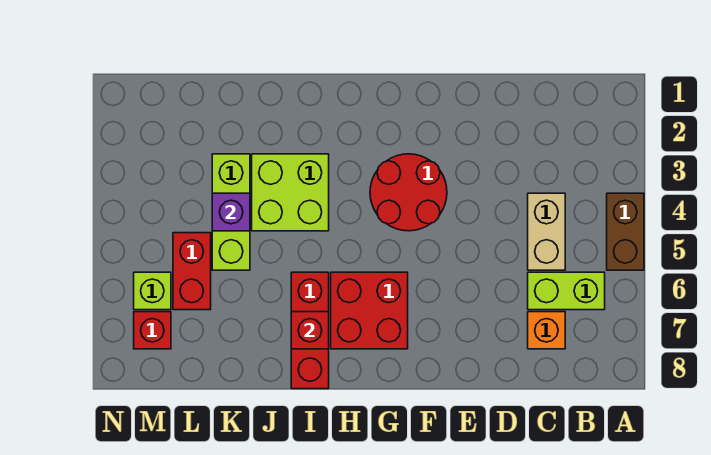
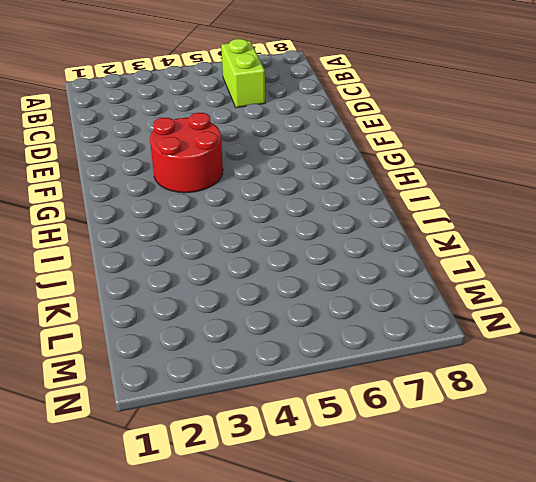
none -> brown 1x2 brick [607,193,644,270]
none -> tan 1x2 brick [528,193,565,270]
none -> orange 1x1 brick [528,312,565,349]

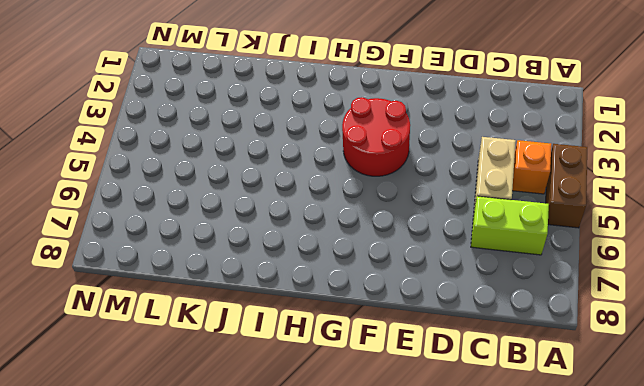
orange 1x1 brick [512,140,551,194] -> orange 1x1 brick moved to [528,312,565,349]
none -> red 2x2 brick [331,272,408,349]
none -> lime 2x2 brick [252,154,329,231]
none -> red 1x3 brick [291,272,329,389]

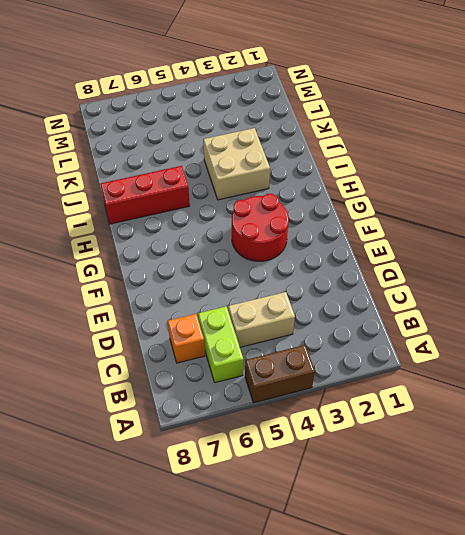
tan 2x2 brick [203,128,270,200] -> lime 2x2 brick [252,154,329,231]
none -> red 2x2 brick [331,272,408,349]
none -> lime 1x3 brick [212,154,250,270]
none -> red 1x2 brick [173,233,211,310]

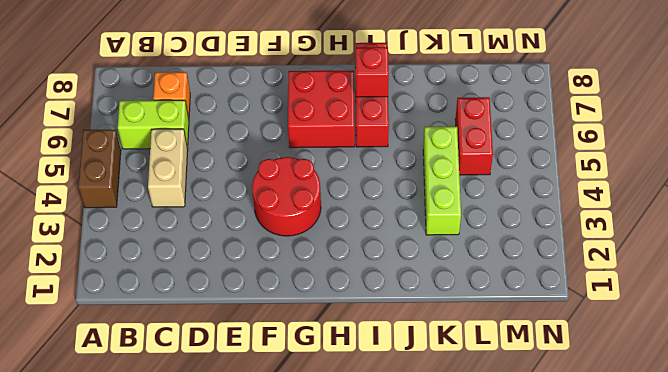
none -> lime 2x2 brick [252,154,329,231]
none -> lime 1x1 brick [134,272,171,310]
none -> red 1x1 brick [134,312,171,349]

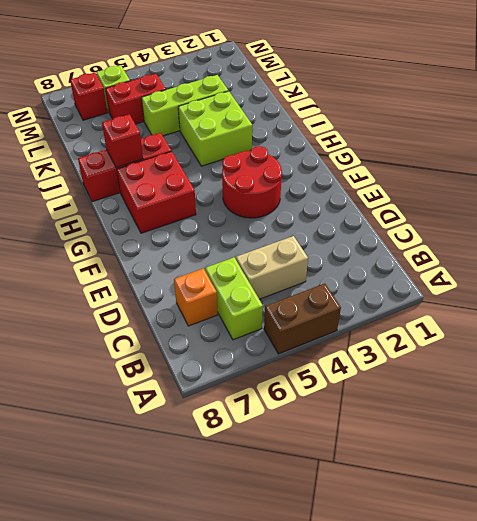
none -> purple 1x1 brick [212,193,250,231]

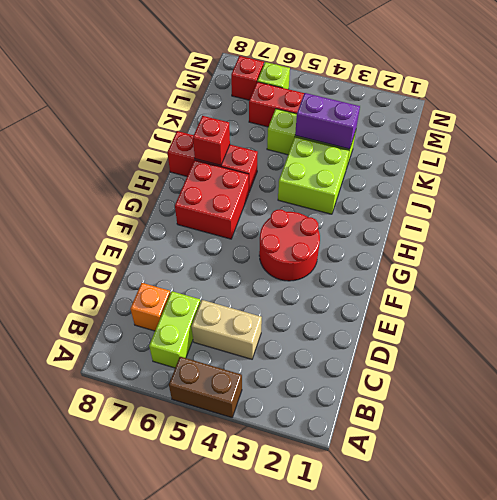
purple 1x2 brick [295,93,360,149] -> purple 1x1 brick [212,193,250,231]

